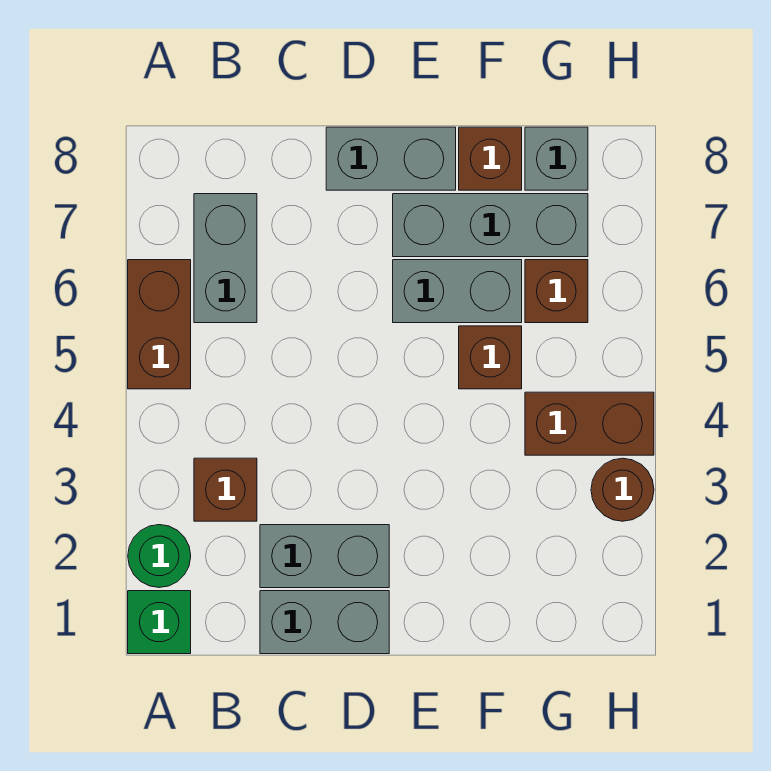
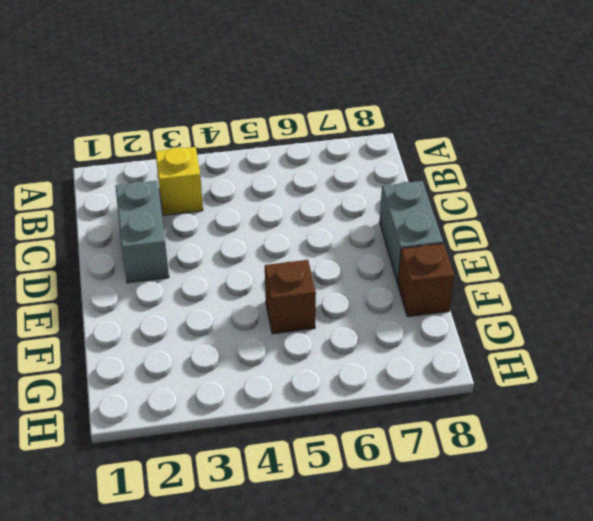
yellow 1x1 brick [155,147,203,215] -> brown 1x1 brick [194,458,257,521]
none -> green 1x1 brick [128,591,191,654]
none -> green 1x1 round brick [128,525,191,588]
none -> brown 1x2 brick [128,260,191,389]

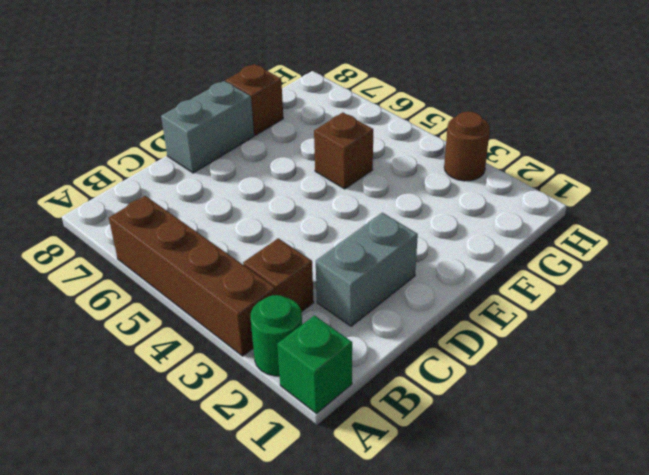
brown 1x4 brick [109,196,276,356] -> brown 1x2 brick [128,260,191,389]
none -> grey 1x2 brick [194,194,257,323]
none -> grey 1x2 brick [260,591,389,654]
none -> grey 1x2 brick [393,260,522,323]

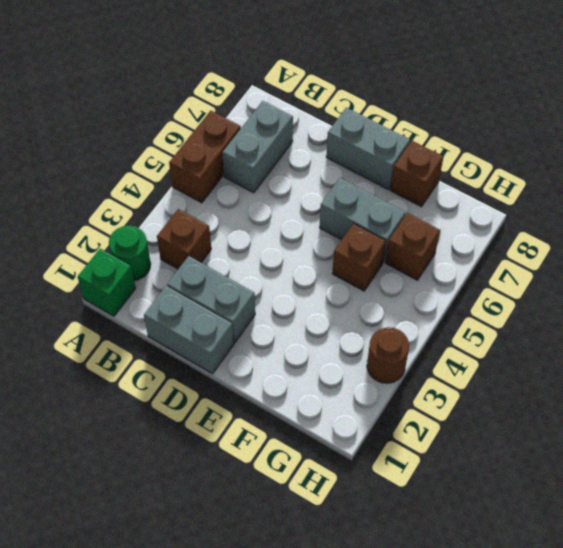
none -> grey 1x3 brick [393,194,588,257]
none -> brown 1x2 brick [525,392,654,455]
none -> grey 1x1 brick [525,127,588,190]

